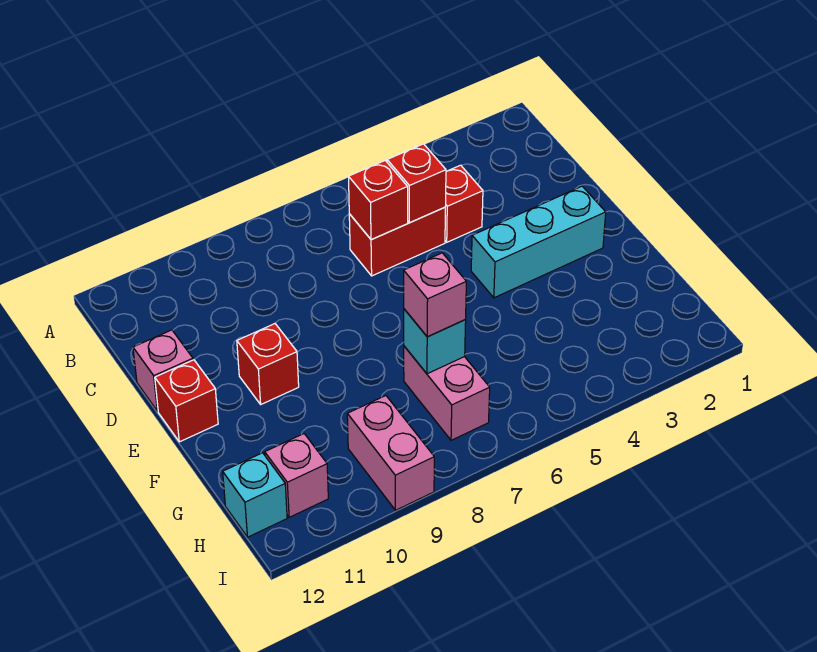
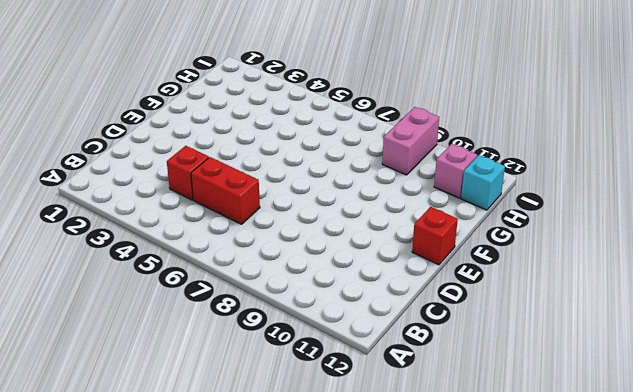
none -> pink 1x1 brick [133,330,193,411]
none -> cyan 1x3 brick [471,186,606,298]
none -> red 1x1 brick [237,324,299,404]

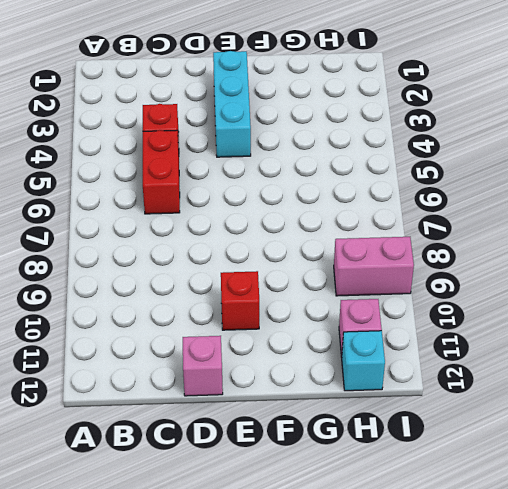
none -> red 1x1 brick [155,360,218,442]
none -> pink 1x2 brick [404,346,490,440]
none -> red 1x1 brick [387,144,446,223]

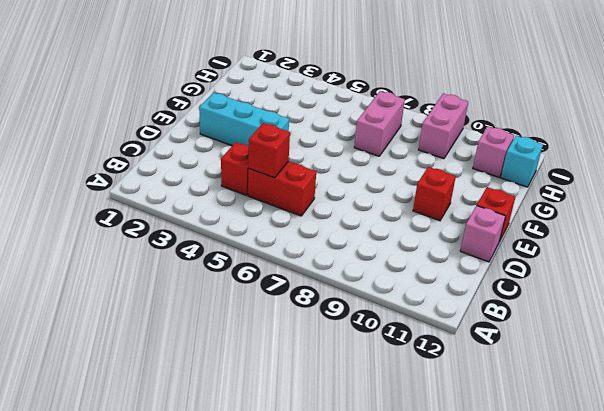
none -> red 1x1 brick [349,161,408,240]
none -> cyan 1x1 brick [404,309,466,374]
none -> pink 1x1 brick [404,253,466,337]

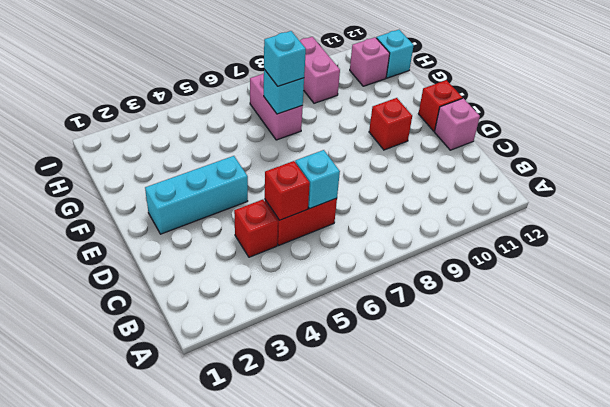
cyan 1x1 brick [295,150,340,209] -> red 1x1 brick [349,161,408,240]
cyan 1x1 brick [264,31,306,86] -> pink 1x1 brick [404,253,466,337]

